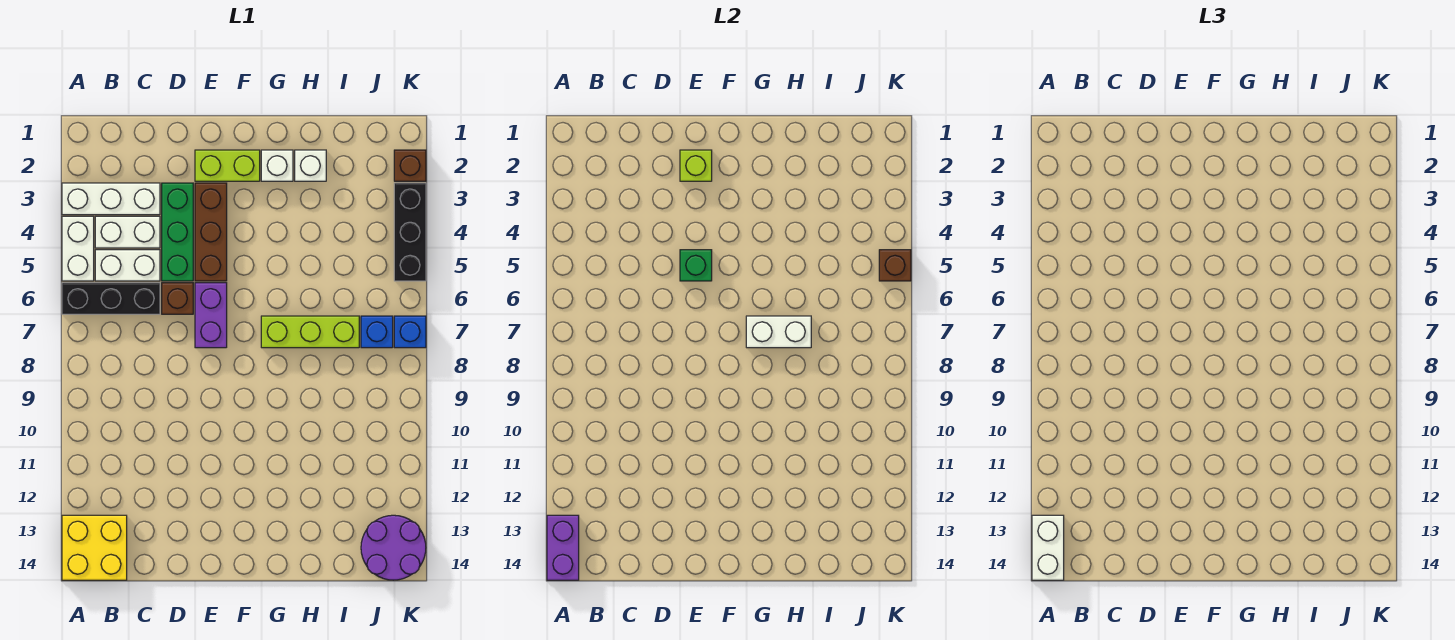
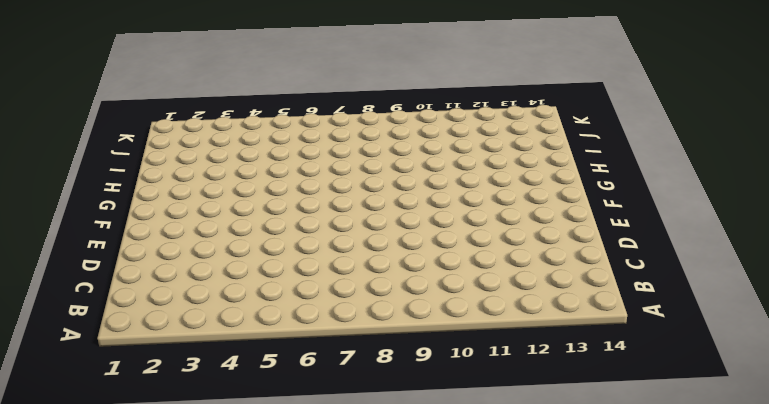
none -> white 1x3 brick [62,183,160,215]
none -> white 1x2 brick [62,216,94,281]
none -> black 1x3 brick [62,283,160,314]

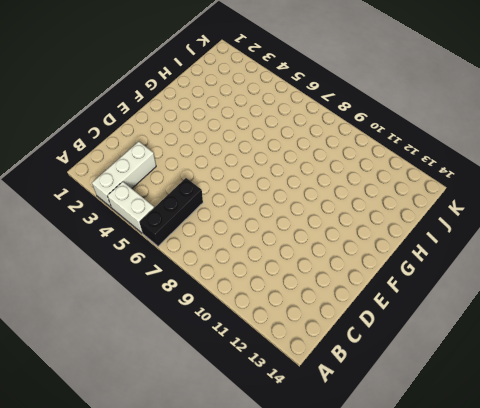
none -> yellow 2x2 brick [62,515,127,580]
none -> white 1x2 brick [95,216,160,248]
none -> white 1x2 brick [95,250,160,281]

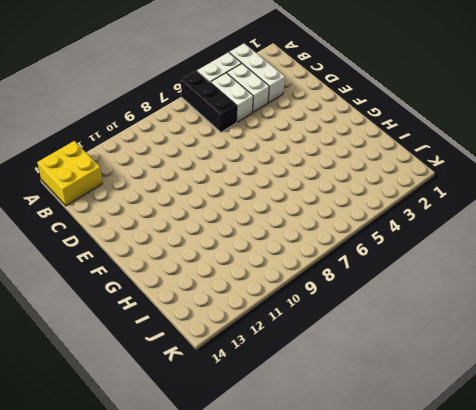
none -> green 1x3 brick [162,183,193,281]
none -> brown 1x1 brick [162,283,193,314]
none -> lime 1x2 brick [195,150,260,181]

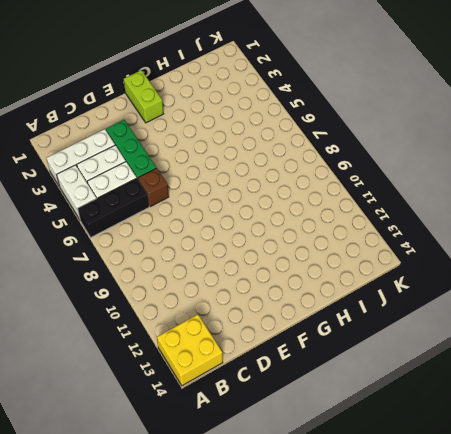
lime 1x2 brick [124,70,163,123] -> lime 1x2 brick turned to [195,150,260,181]
none -> brown 1x3 brick [195,183,227,281]
none -> purple 1x2 brick [195,283,227,348]
none -> white 1x1 brick [261,150,293,181]

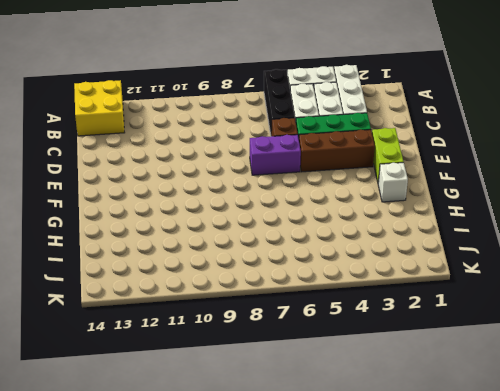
none -> lime 1x3 brick [261,316,359,348]
none -> white 1x1 brick [295,150,326,181]
none -> blue 1x1 brick [361,316,393,348]

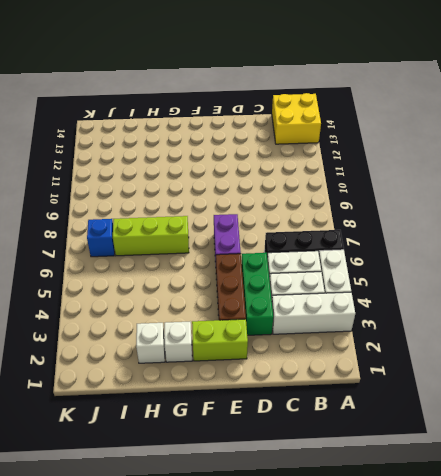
none -> brown 1x1 brick [162,283,193,314]
none -> purple 2x2 round brick [361,515,426,580]
none -> brown 1x1 brick [394,150,426,181]

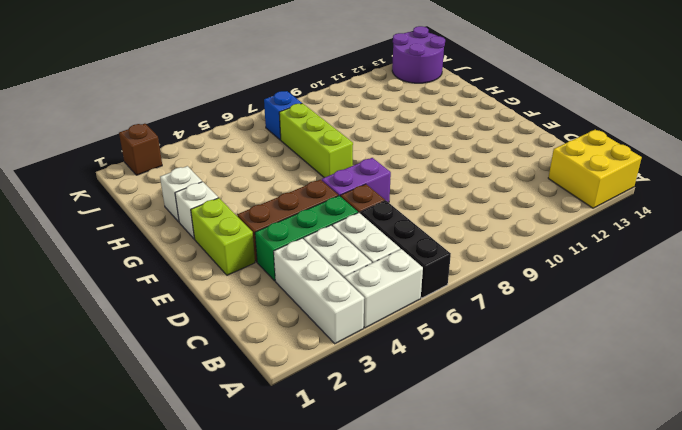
none -> black 1x3 brick [394,183,426,281]
none -> blue 1x1 brick [394,316,426,348]
none -> purple 1x2 brick [547,515,579,580]

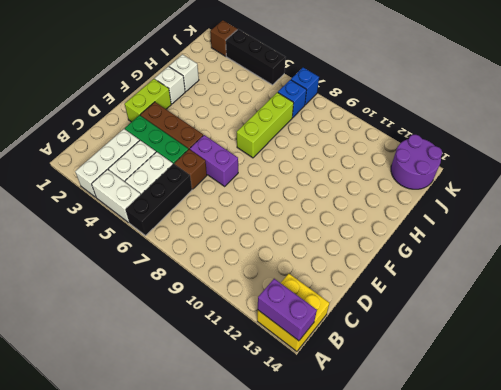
none -> lime 1x1 brick [680,150,712,181]
none -> green 1x1 brick [680,250,712,281]
none -> white 1x2 brick [746,316,811,348]

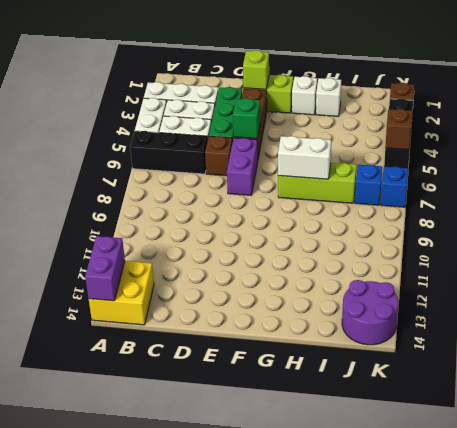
none -> white 1x2 brick [1032,515,1064,580]

